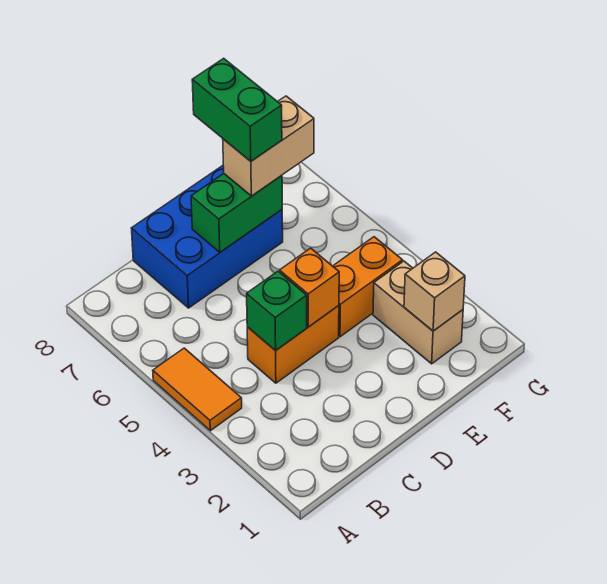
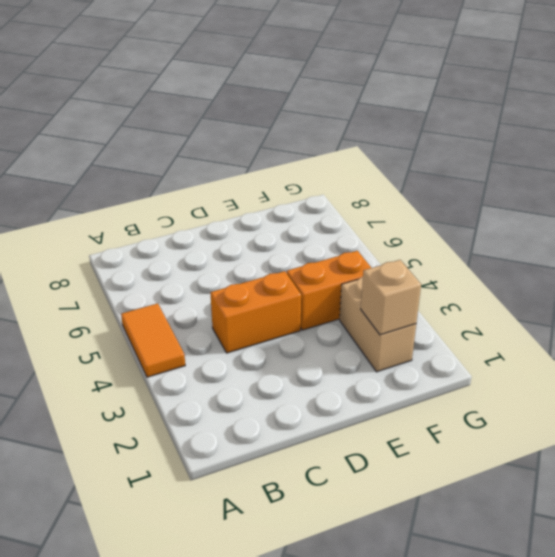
none -> blue 2x3 brick [131,166,283,308]
none -> green 1x1 brick [247,271,307,351]

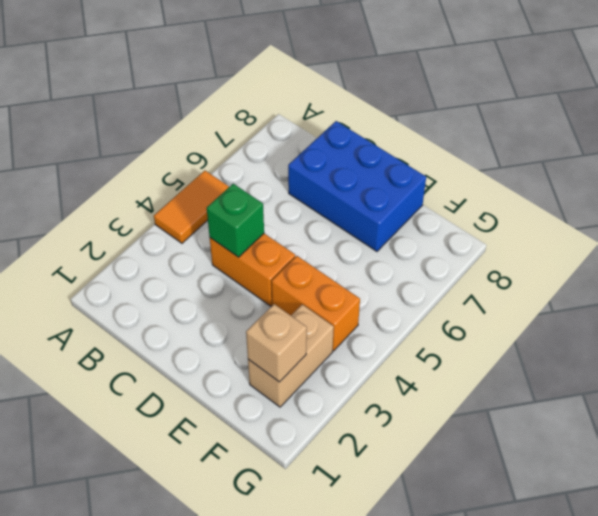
none -> orange 1x1 brick [280,248,339,327]
none -> green 1x2 brick [191,174,282,252]

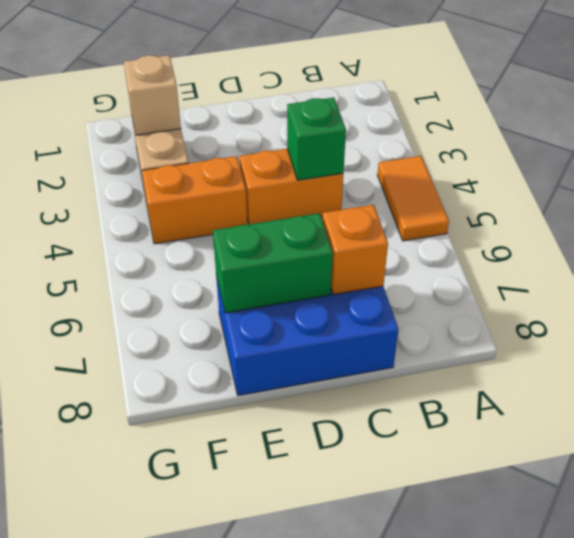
orange 1x1 brick [322,205,388,295] -> orange 1x1 brick moved to [280,248,339,327]
none -> tan 1x2 brick [223,96,314,196]
none -> green 1x2 brick [192,58,282,161]

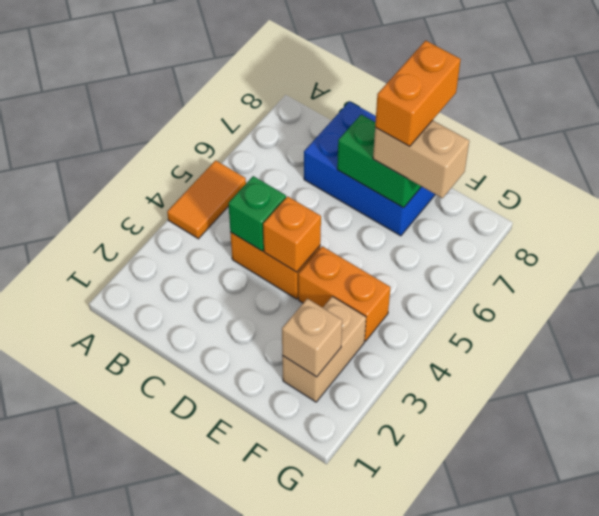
orange 1x2 brick [375,41,461,146] -> green 1x2 brick [192,58,282,161]

